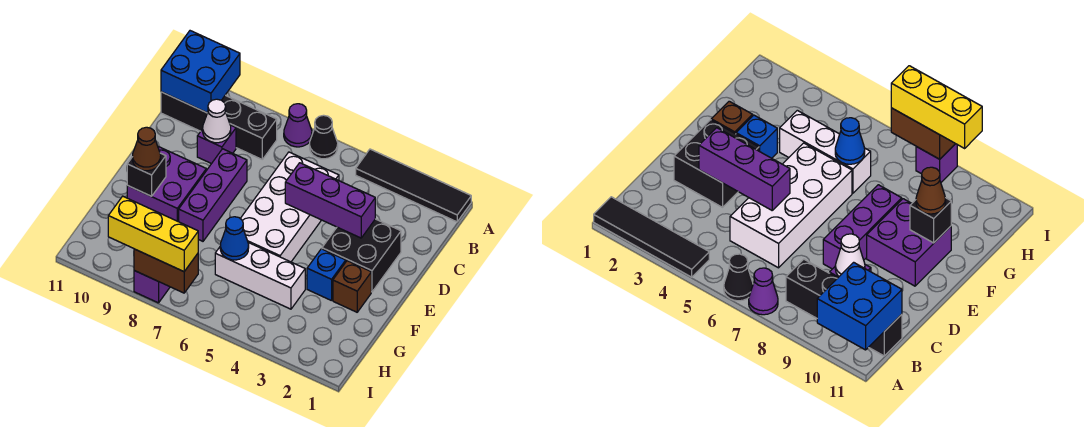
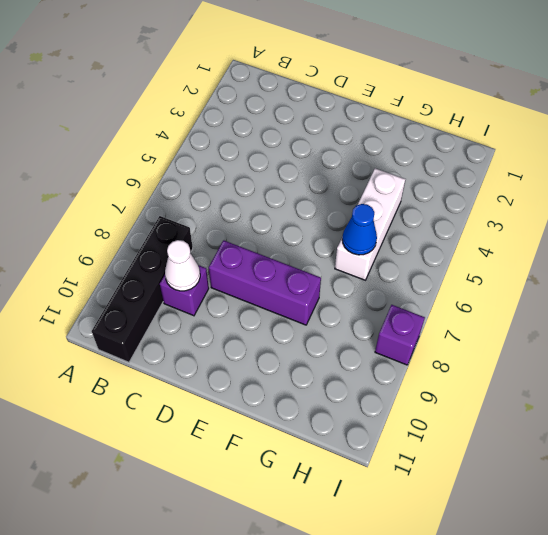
none -> black 1x4 tile [356,149,471,222]
none -> black 1x1 cone [310,115,338,159]
none -> purple 1x1 cone [284,104,312,147]

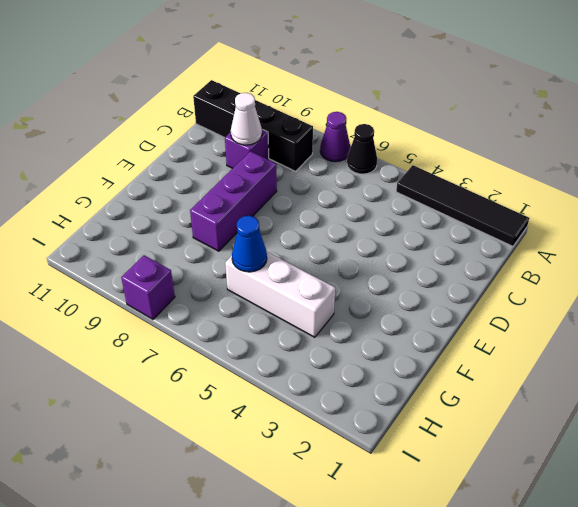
none -> white 2x4 brick [240,152,339,262]
none -> black 2x2 brick [322,219,401,292]
none -> purple 2x2 brick [127,147,206,222]

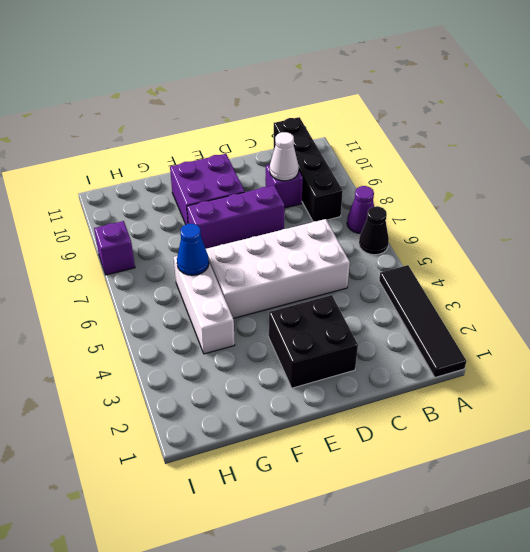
none -> brown 1x1 brick [333,261,371,312]
none -> blue 1x1 brick [307,249,346,301]
none -> blue 2x2 brick [161,31,240,113]

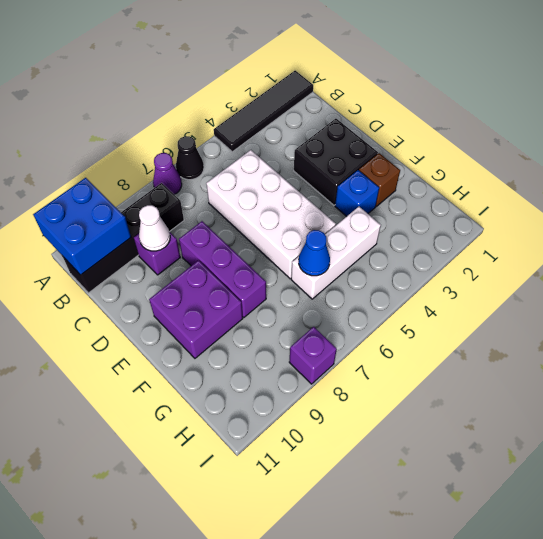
none -> purple 1x3 brick [285,163,375,238]
none -> black 1x1 brick [127,153,166,196]
none -> brown 1x2 brick [134,249,198,293]

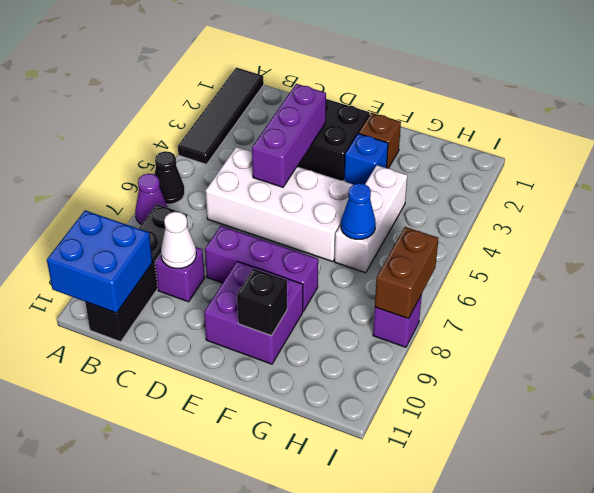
none -> brown 1x1 cone [132,127,161,171]
none -> yellow 1x3 brick [108,196,198,272]

